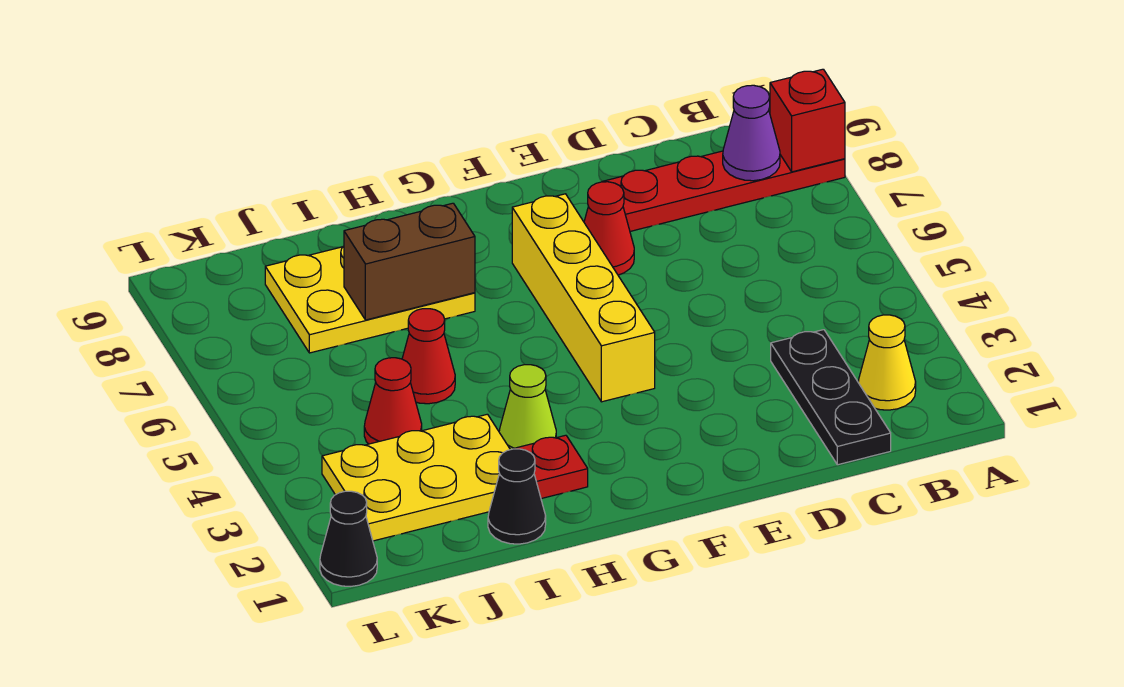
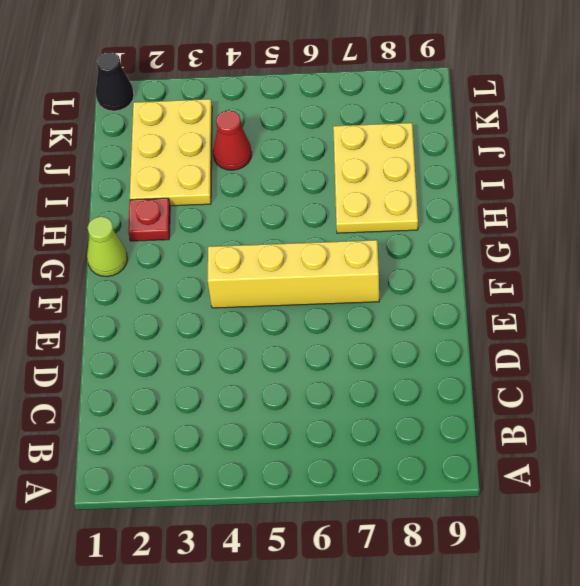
lime 1x1 cone [87,217,127,277] -> lime 1x1 cone moved to [499,365,556,450]
none -> red 1x4 plate [602,151,845,231]
none -> yellow 1x1 cone [858,315,916,410]
none -> black 1x3 plate [771,330,891,465]

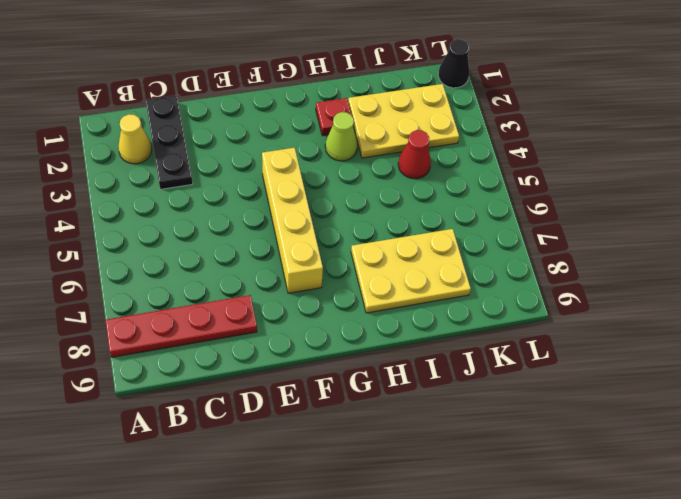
none -> red 1x1 cone [584,182,634,275]
none -> black 1x1 cone [488,449,546,544]
none -> red 1x1 cone [402,309,455,404]

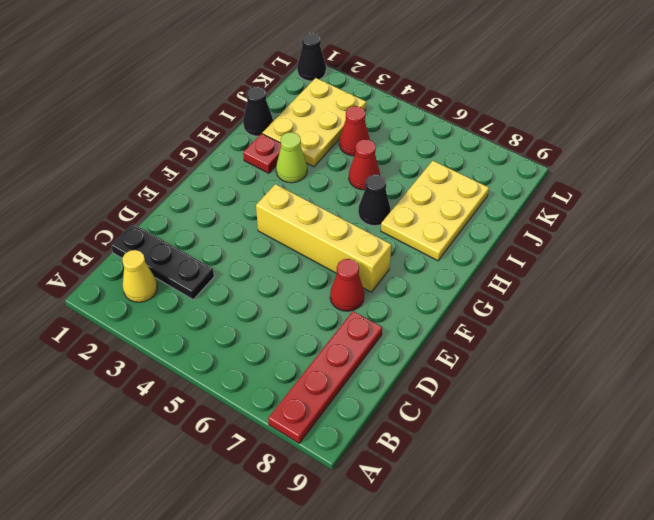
black 1x1 cone [358,174,391,226] -> none
none -> red 1x1 brick [770,69,845,172]
none -> purple 1x1 cone [723,85,780,181]
none -> brown 1x2 brick [344,203,475,320]

